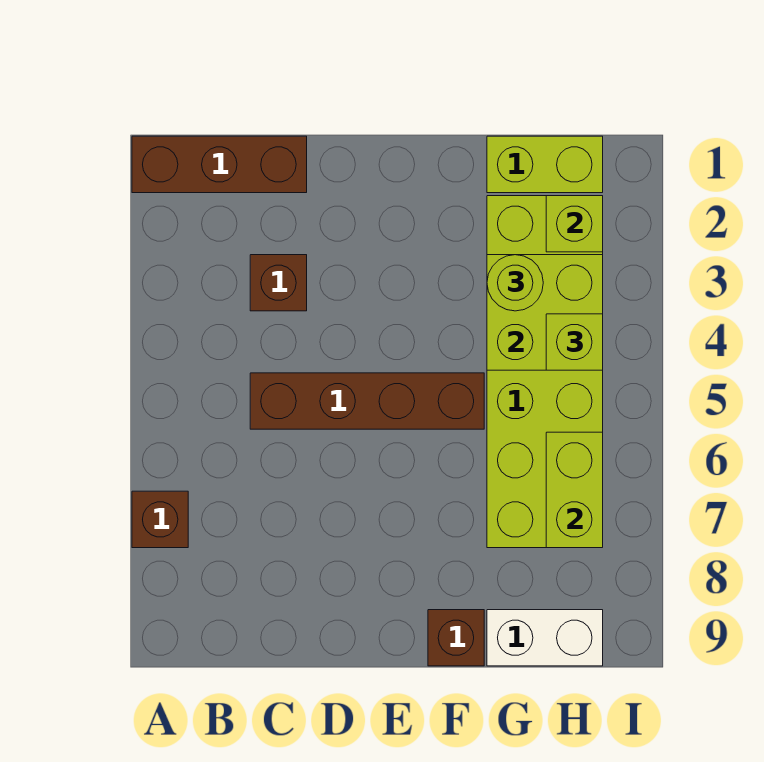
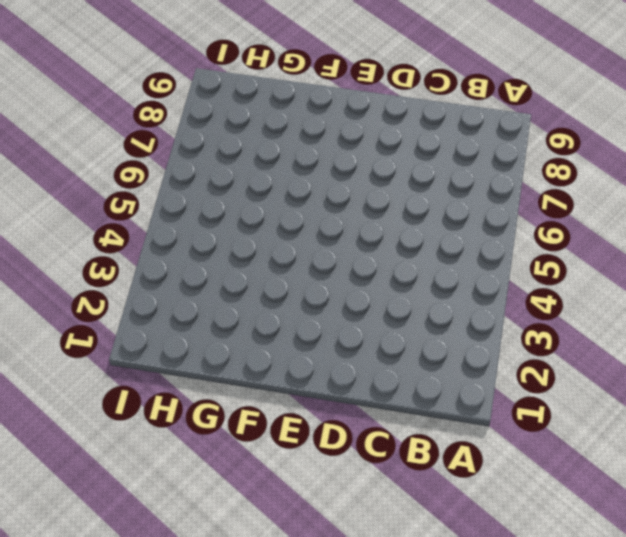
none -> brown 1x3 brick [132,136,307,193]
none -> brown 1x1 brick [132,491,188,548]
none -> brown 1x1 brick [250,255,307,311]

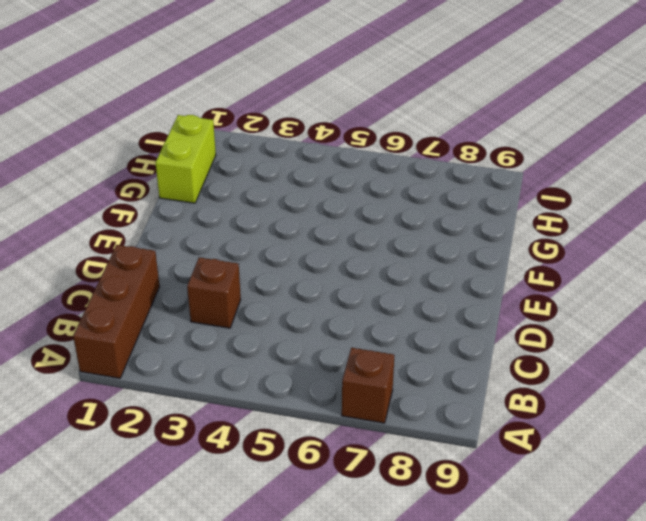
none -> brown 1x4 brick [250,373,484,429]
none -> brown 1x1 brick [428,610,484,666]
none -> lime 2x6 brick [487,196,603,548]

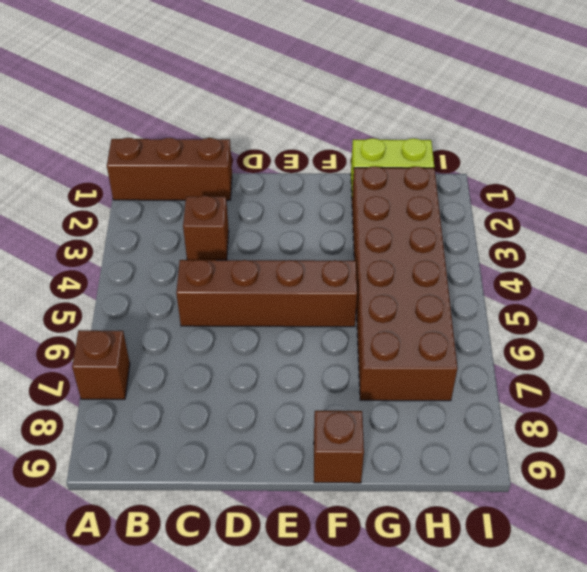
brown 2x6 brick [352,166,457,401] -> lime 2x6 brick [487,196,603,548]
none -> white 1x2 brick [487,610,603,666]
none -> lime 2x2 brick [487,255,603,370]
none -> lime 1x1 brick [546,196,603,252]

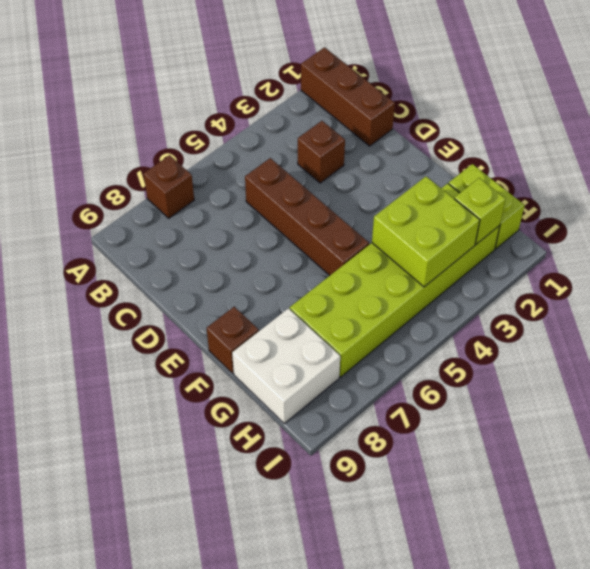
white 2x2 brick [232,308,340,423] -> white 1x2 brick [487,610,603,666]
none -> lime 1x2 brick [546,432,603,548]
none -> lime 1x1 round brick [487,255,543,311]
none -> lime 1x1 brick [546,314,603,370]

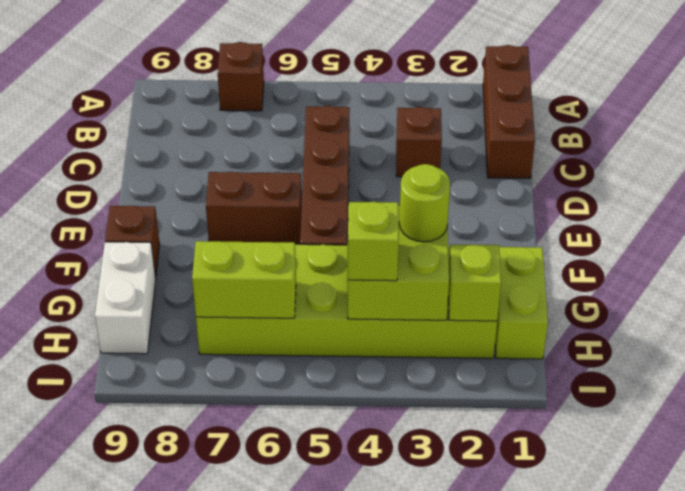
brown 1x2 brick [206,172,302,244] -> none

